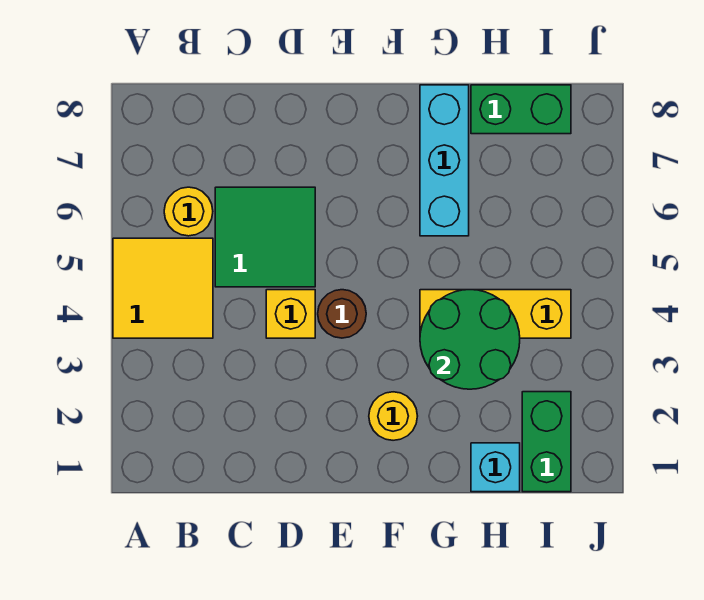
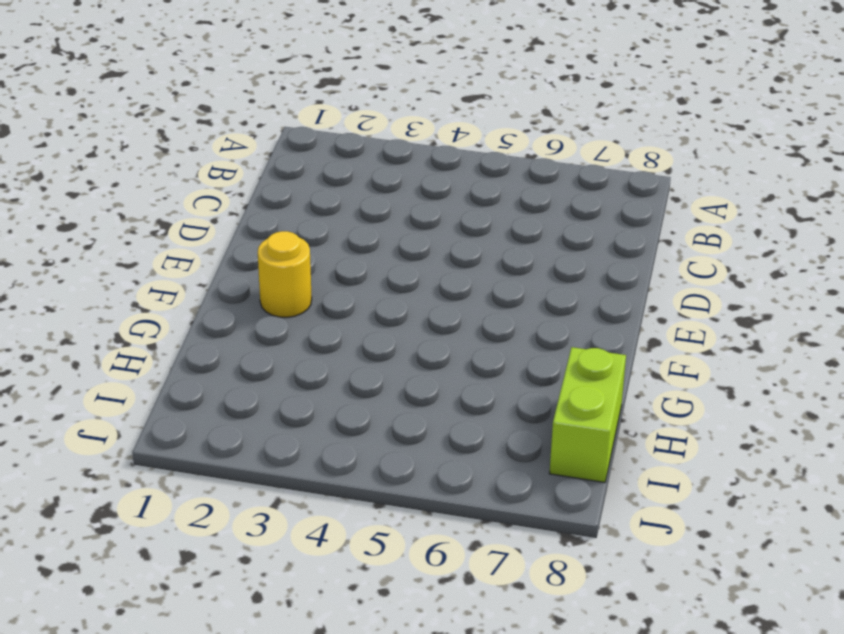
lime 1x2 brick [549,347,626,482] -> green 1x2 brick [471,85,571,134]
none -> yellow 2x2 tile [113,238,213,338]
none -> yellow 1x1 round brick [164,187,213,236]
none -> green 2x2 tile [215,187,315,287]

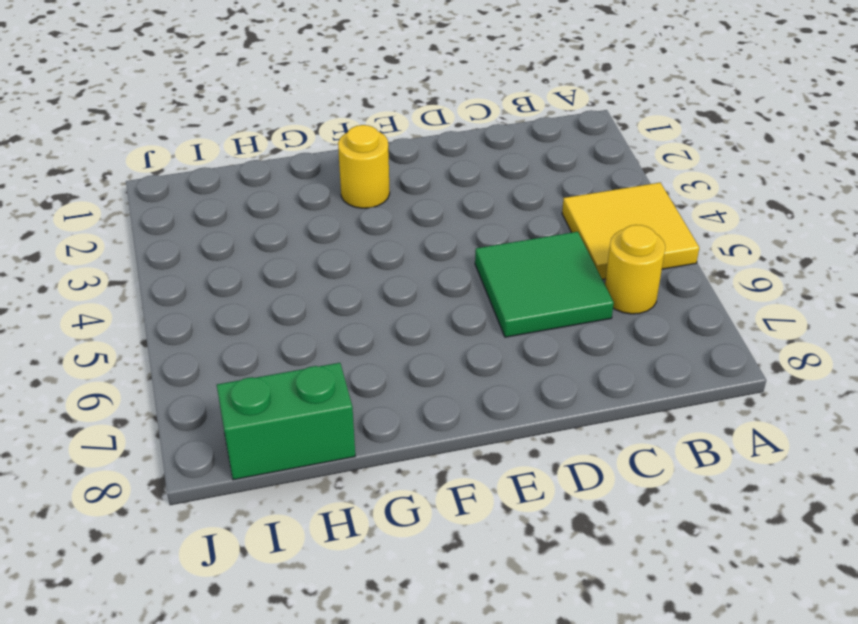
none -> yellow 1x1 brick [266,290,315,338]
none -> brown 1x1 round brick [318,290,366,338]
none -> yellow 1x3 brick [420,290,571,338]

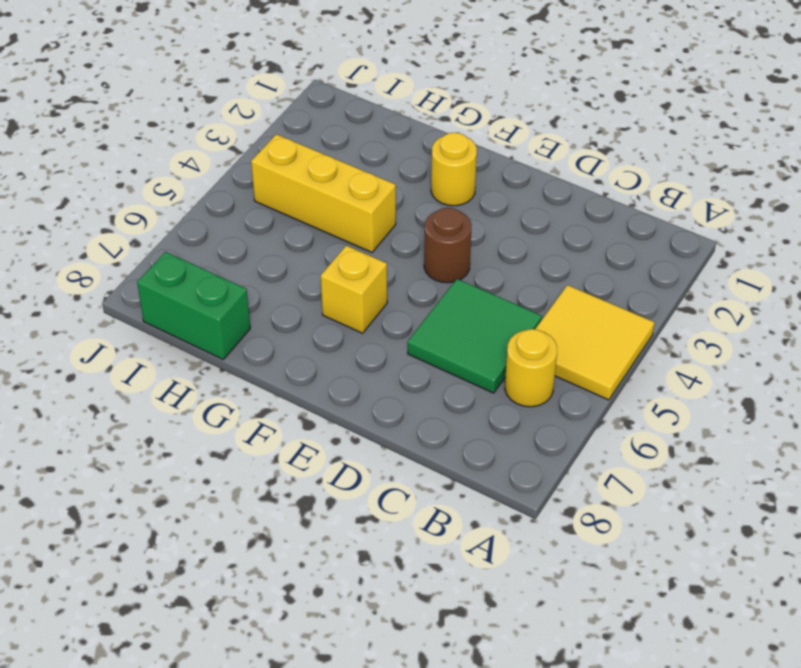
yellow 1x1 brick [321,245,387,333] -> yellow 1x1 brick moved to [266,290,315,338]
none -> cyan 1x3 brick [420,85,469,236]
none -> cyan 1x1 brick [471,443,520,492]
none -> green 1x2 brick [522,392,571,492]

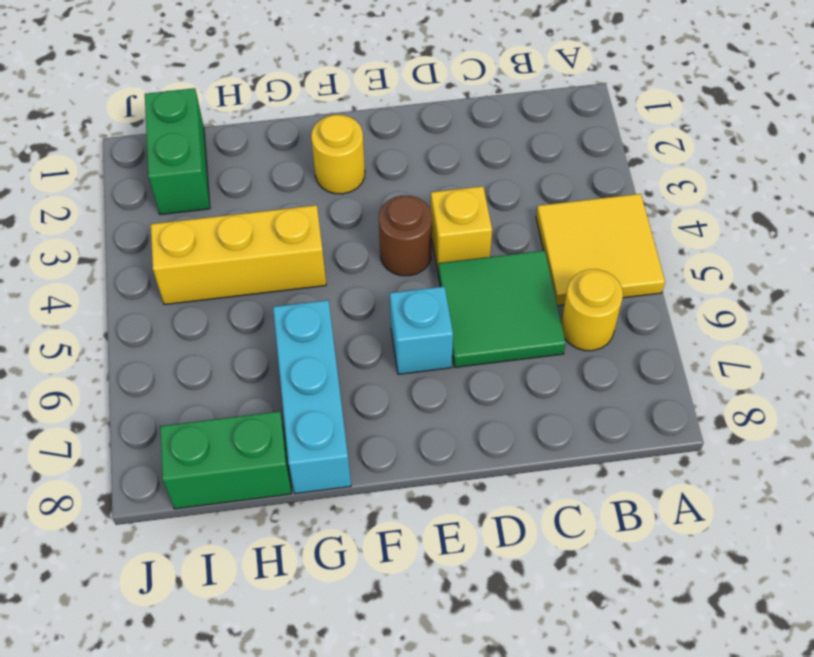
cyan 1x1 brick [390,286,453,374] -> cyan 1x1 brick moved to [471,443,520,492]
none -> green 2x2 round brick [420,290,520,389]

